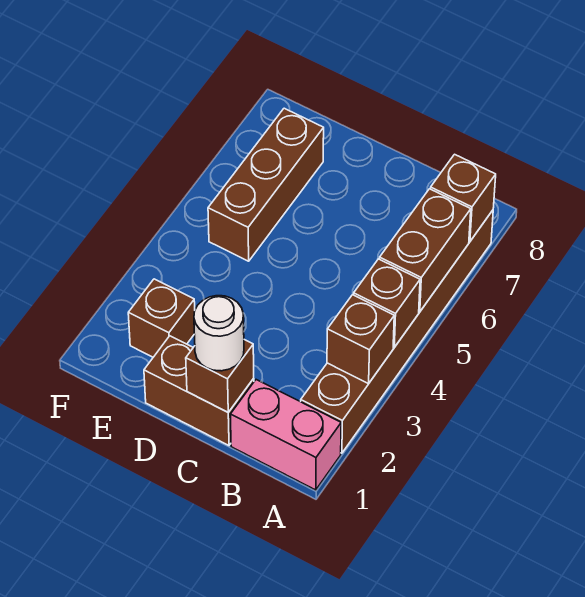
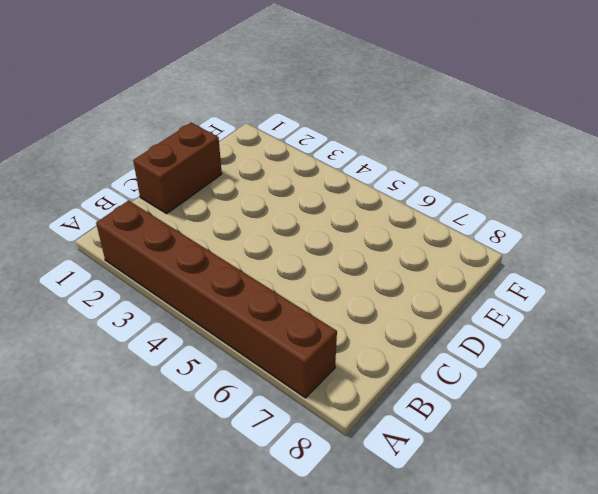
none -> pink 1x2 brick [230,380,341,490]
none -> brown 1x1 brick [128,279,195,357]

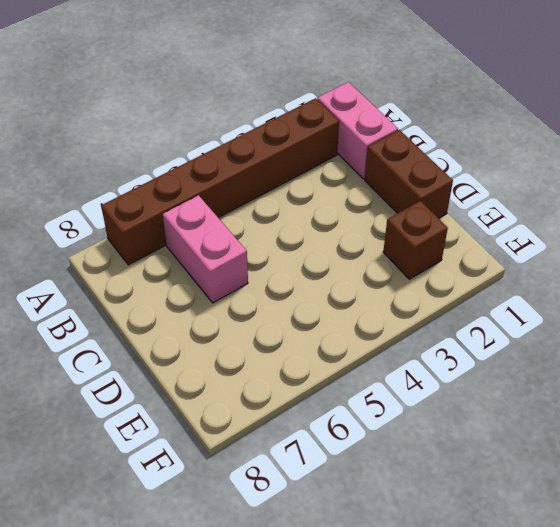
pink 1x2 brick [163,195,248,303] -> none
none -> brown 1x3 brick [208,108,324,261]
none -> brown 1x1 brick [327,295,394,384]

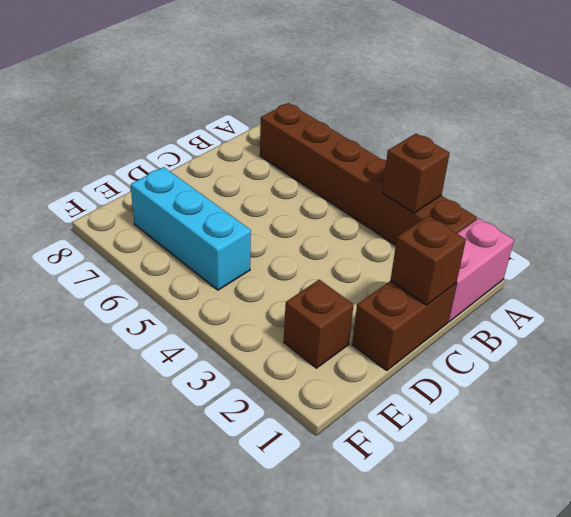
cyan 1x3 brick [131,167,251,290] -> brown 1x3 brick [208,108,324,261]
none -> brown 1x1 brick [354,259,420,347]
none -> brown 1x2 brick [380,189,471,312]

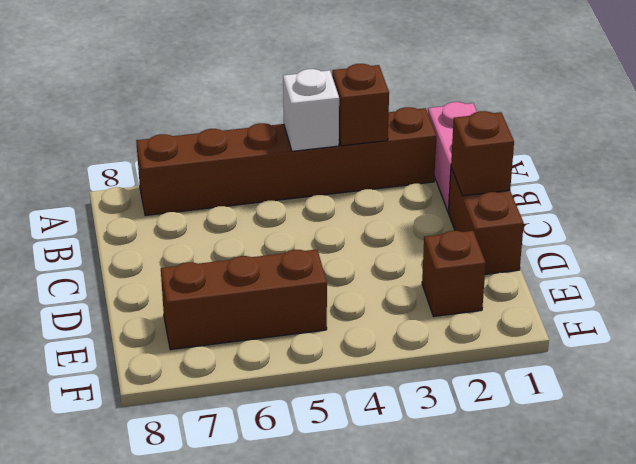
white 1x1 brick [283,69,339,151] -> brown 1x1 brick [354,259,420,347]
none -> brown 1x2 brick [380,189,471,312]
none -> brown 1x1 brick [431,154,496,242]

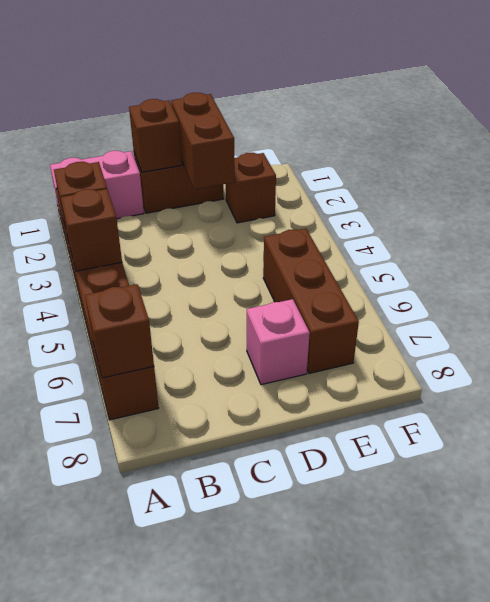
brown 1x2 brick [171,93,235,189] -> brown 1x2 brick moved to [380,189,471,312]
pink 1x1 brick [247,299,310,385] -> none
none -> white 1x1 round brick [194,296,244,371]

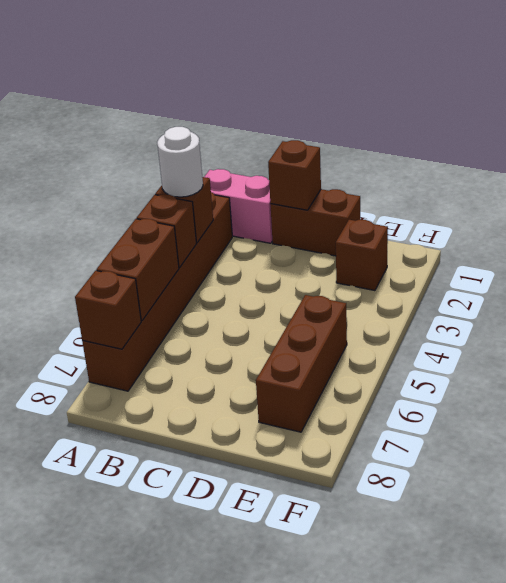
white 1x1 round brick [157,127,203,197] -> white 1x1 round brick moved to [194,296,244,371]

